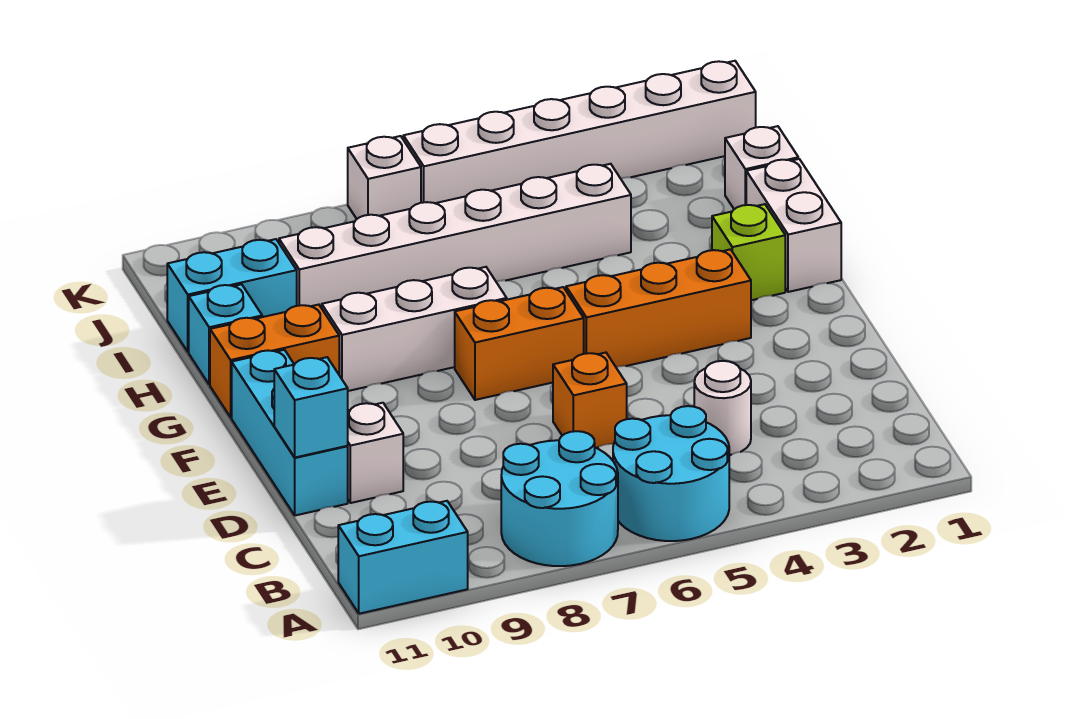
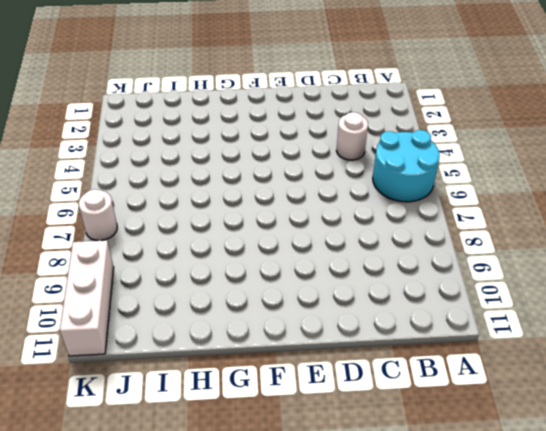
white 1x1 round brick [79,189,117,241] -> white 1x1 brick [348,136,421,219]
white 1x3 brick [60,240,114,356] -> white 1x3 brick moved to [322,267,507,391]
none -> cyan 2x2 round brick [501,431,618,566]
none -> cyan 1x2 brick [338,501,468,614]
none -> orange 1x1 brick [553,353,627,448]

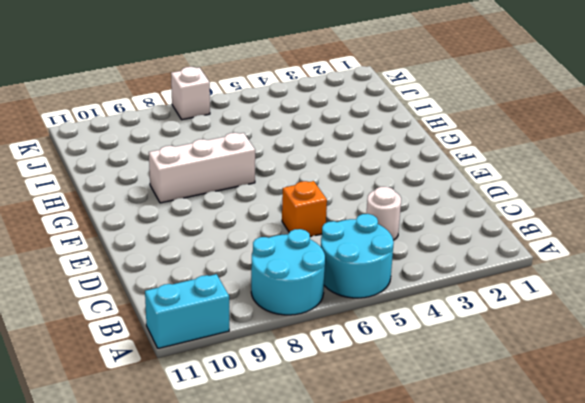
none -> white 1x1 brick [348,403,403,503]
none -> cyan 1x3 brick [232,350,348,515]
none -> orange 1x3 brick [566,249,751,367]

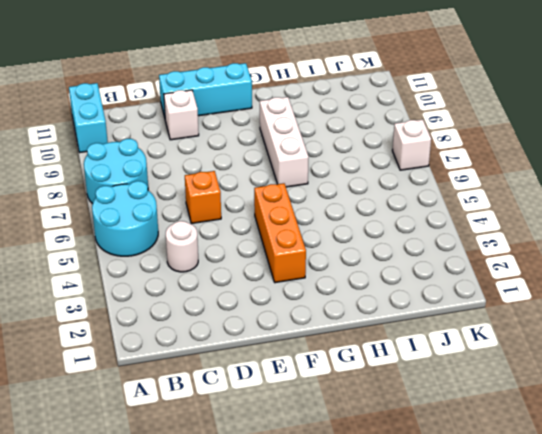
none -> orange 1x2 brick [455,287,584,400]
none -> white 1x2 brick [746,159,841,292]
none -> lime 1x1 brick [712,204,785,300]

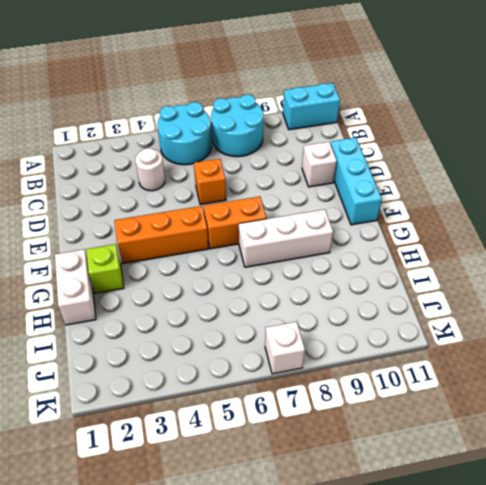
none -> orange 1x2 brick [210,305,339,417]
none -> cyan 1x1 brick [189,284,262,385]
none -> white 1x1 brick [725,126,798,209]

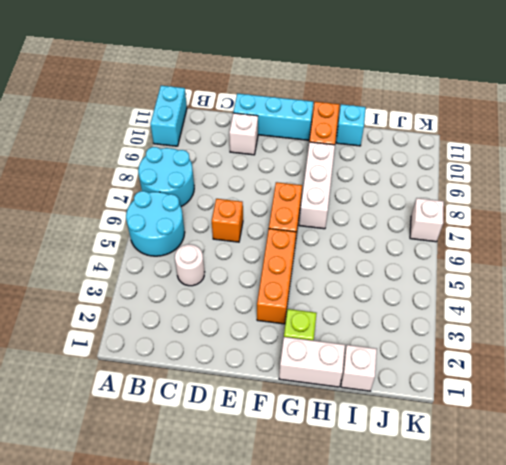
none -> white 1x6 brick [279,164,631,308]
none -> cyan 1x2 brick [167,239,297,352]
none -> white 1x6 brick [403,61,756,203]

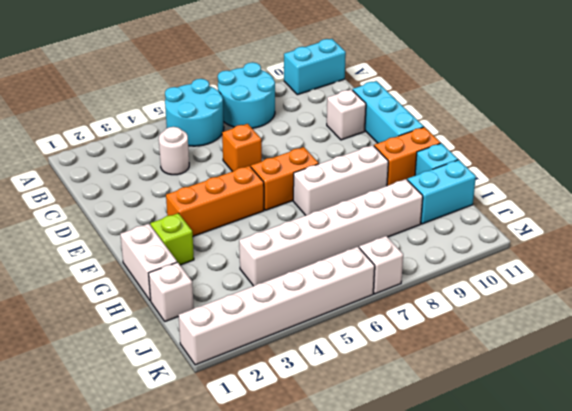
none -> cyan 1x1 brick [274,357,348,457]

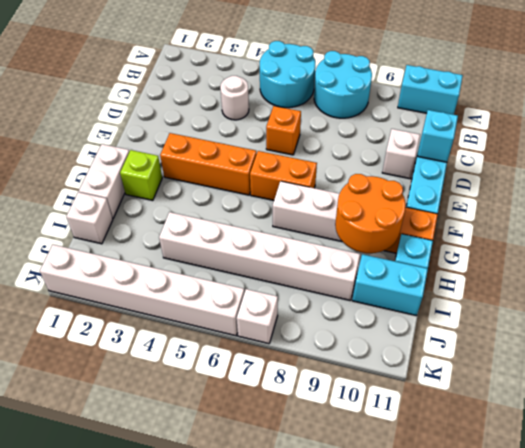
orange 2x2 round brick [335,174,406,253] -> none

